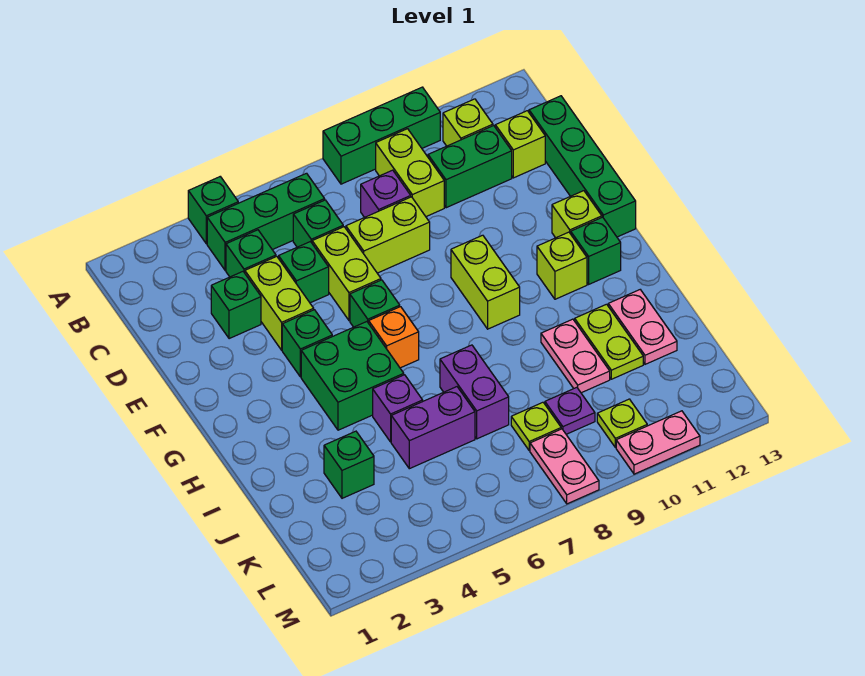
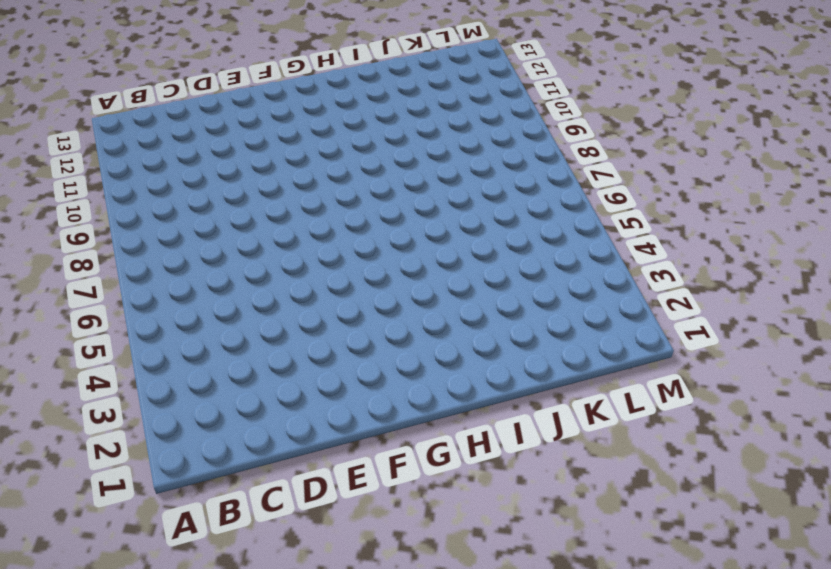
none -> green 1x1 brick [188,177,238,244]
none -> green 1x3 brick [323,87,440,184]
none -> green 1x3 brick [207,173,325,270]
none -> lime 1x2 brick [376,129,444,216]

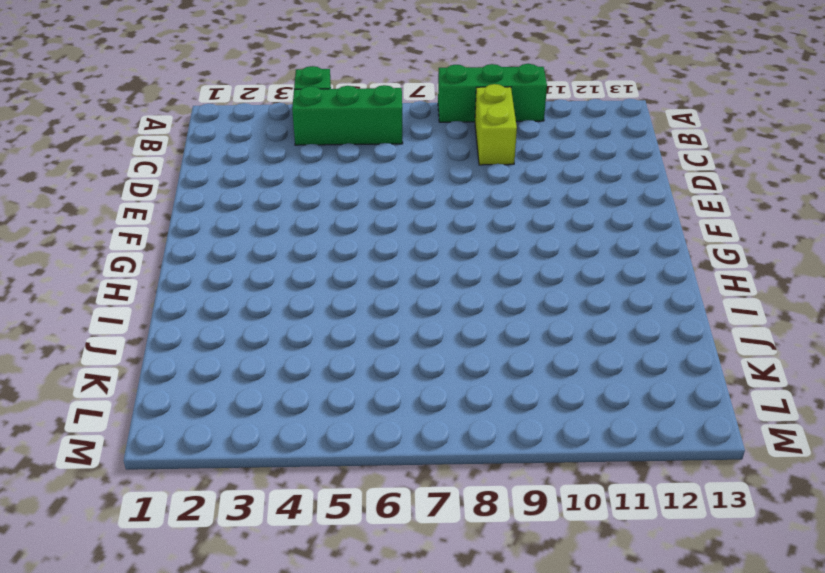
none -> lime 1x1 brick [443,99,493,146]
none -> green 1x1 brick [226,230,276,277]
none -> green 1x1 brick [293,200,343,247]
none -> purple 1x1 brick [361,170,411,217]

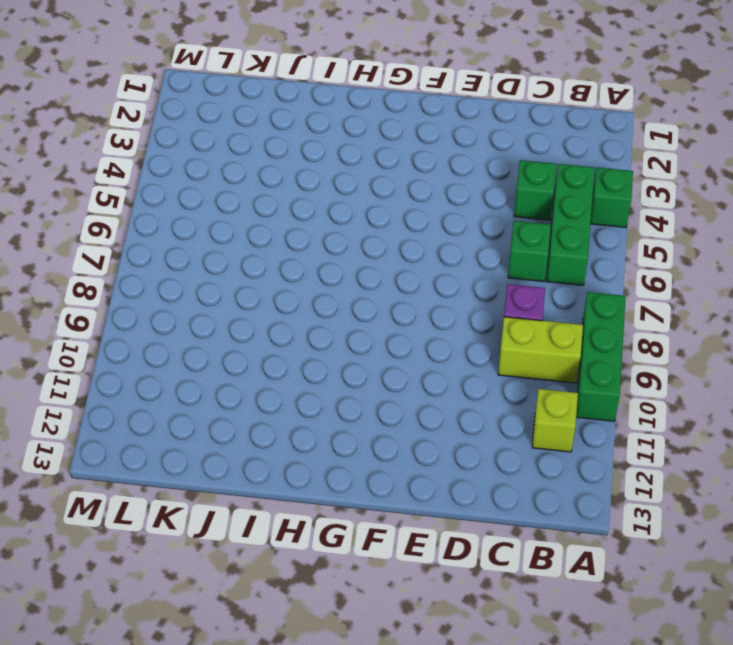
none -> green 1x2 brick [428,126,512,208]
none -> lime 1x1 brick [495,111,545,178]
none -> green 1x4 brick [529,96,636,237]
none -> green 1x1 brick [211,272,261,339]

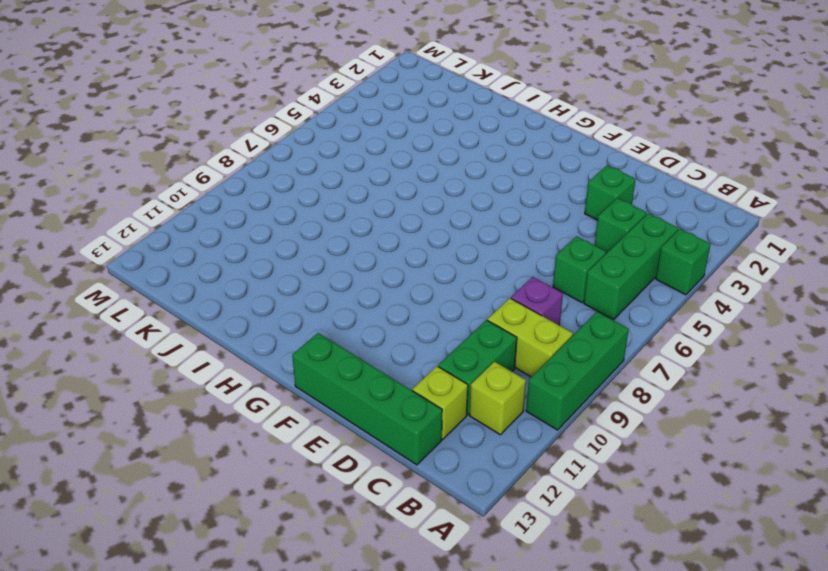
none -> lime 1x2 brick [245,256,314,350]
none -> green 1x1 brick [279,242,329,303]
none -> lime 1x2 brick [312,227,381,320]
none -> lime 1x2 brick [346,197,430,273]

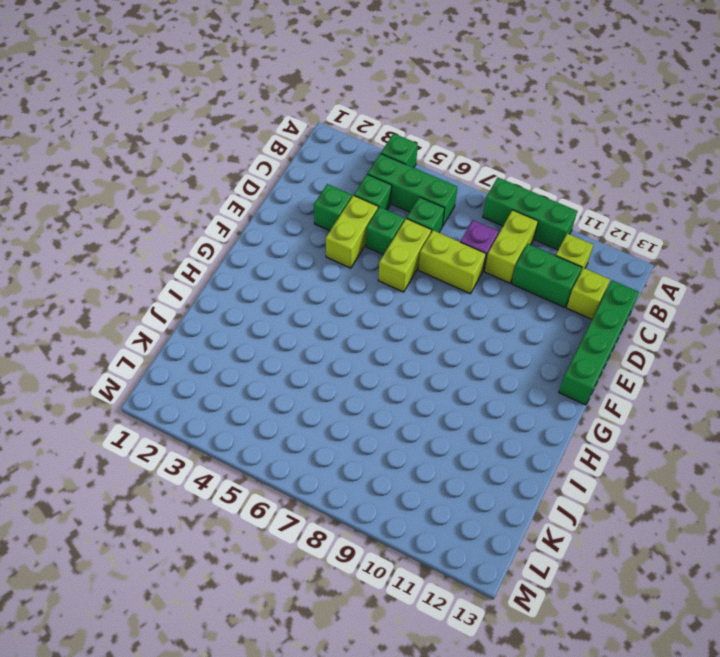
none -> green 1x1 brick [282,310,332,377]
none -> green 1x1 brick [350,280,400,327]
none -> lime 1x2 brick [451,235,520,329]
none -> lime 1x1 brick [552,191,602,238]

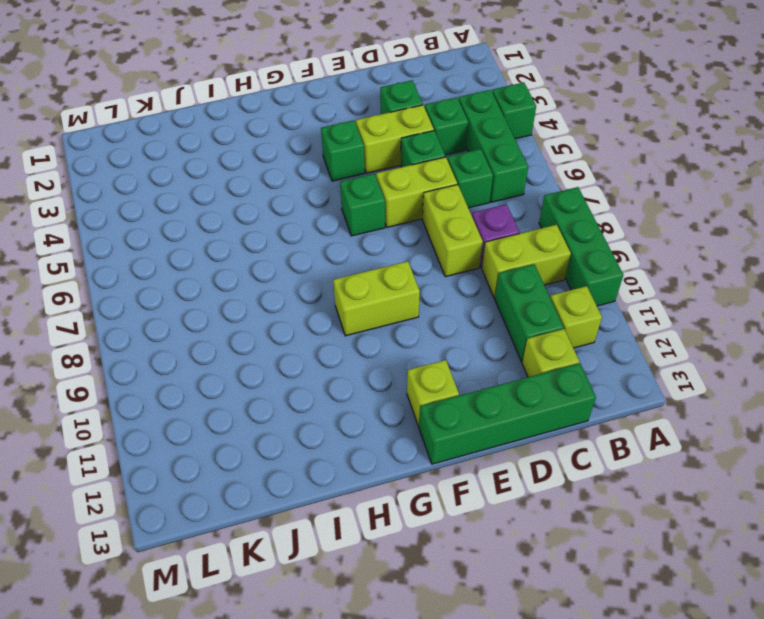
none -> green 2x2 brick [301,322,404,430]
none -> orange 1x1 brick [369,307,419,368]
none -> lime 1x1 brick [537,232,587,299]
none -> green 1x1 brick [571,217,621,284]

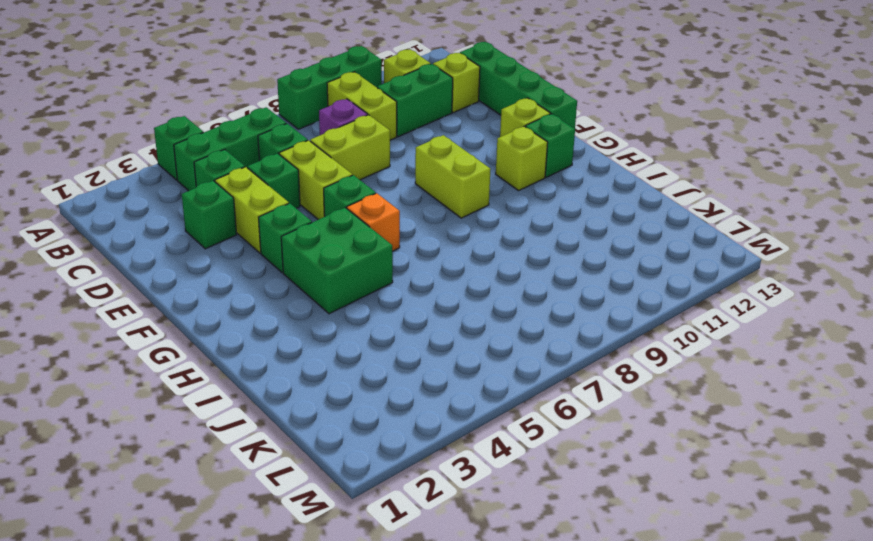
none -> purple 1x1 brick [373,375,423,442]
none -> purple 1x2 brick [440,345,509,439]
none -> pink 1x2 plate [541,319,610,393]
none -> lime 1x2 plate [575,304,643,379]

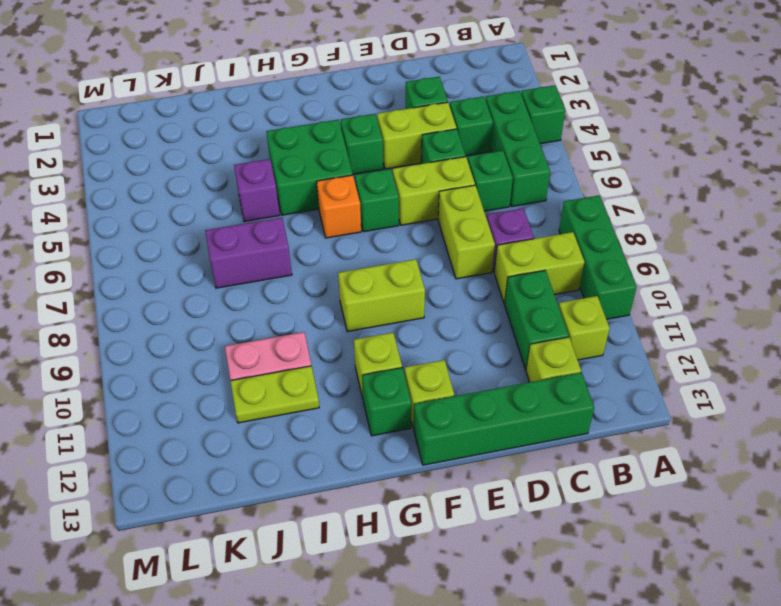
none -> pink 1x2 plate [608,290,677,364]
none -> green 1x1 brick [324,431,374,498]
none -> purple 1x2 brick [391,387,475,469]
none -> lime 1x1 plate [511,402,561,451]

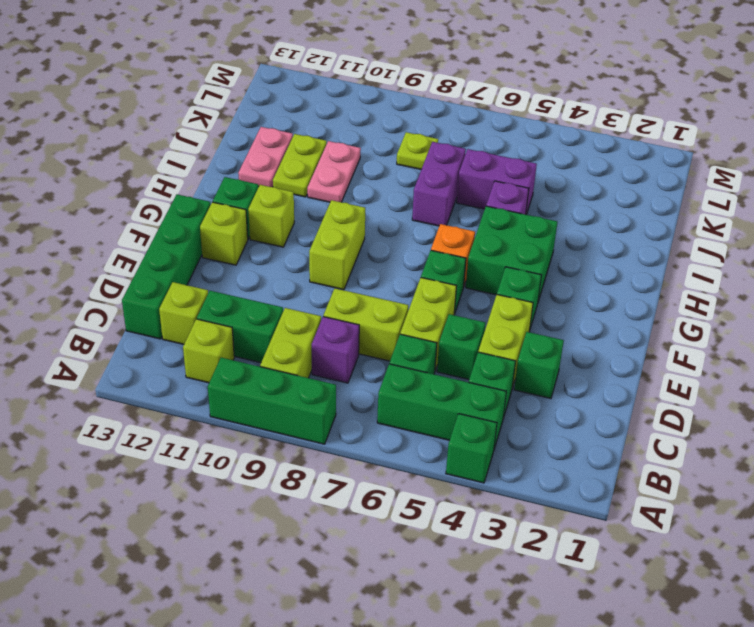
none -> green 1x1 brick [324,431,374,498]
none -> purple 1x1 plate [545,387,595,434]
none -> pink 1x2 plate [530,429,599,504]
none -> lime 1x1 plate [597,399,647,447]

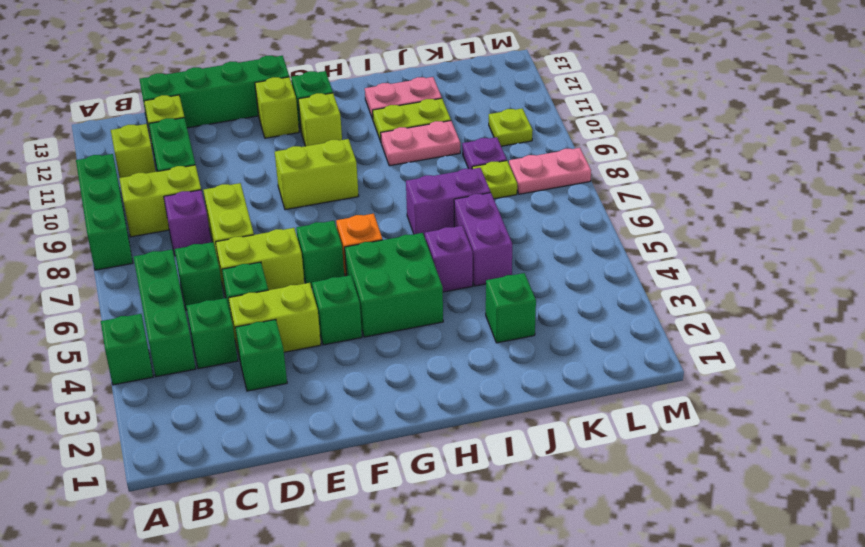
none -> pink 1x2 plate [616,411,700,474]

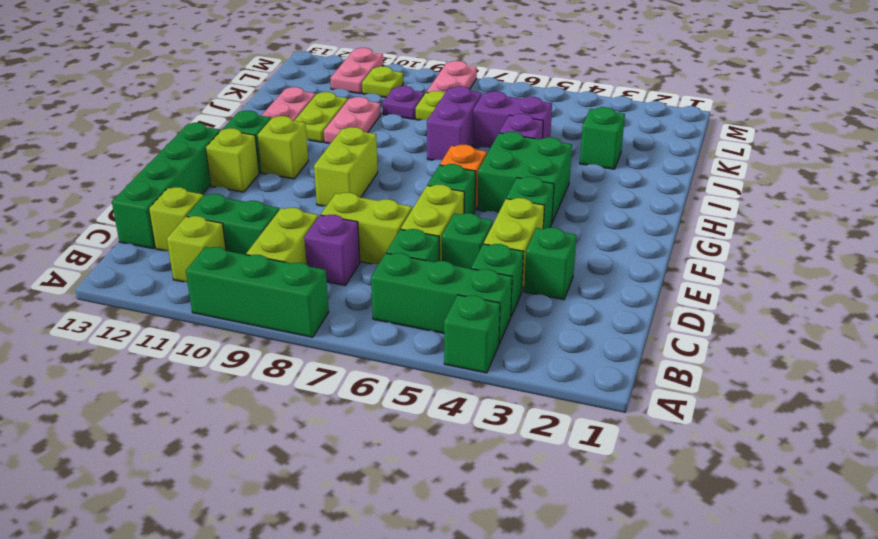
pink 1x2 plate [330,48,383,94] -> pink 1x2 plate turned to [616,411,700,474]

